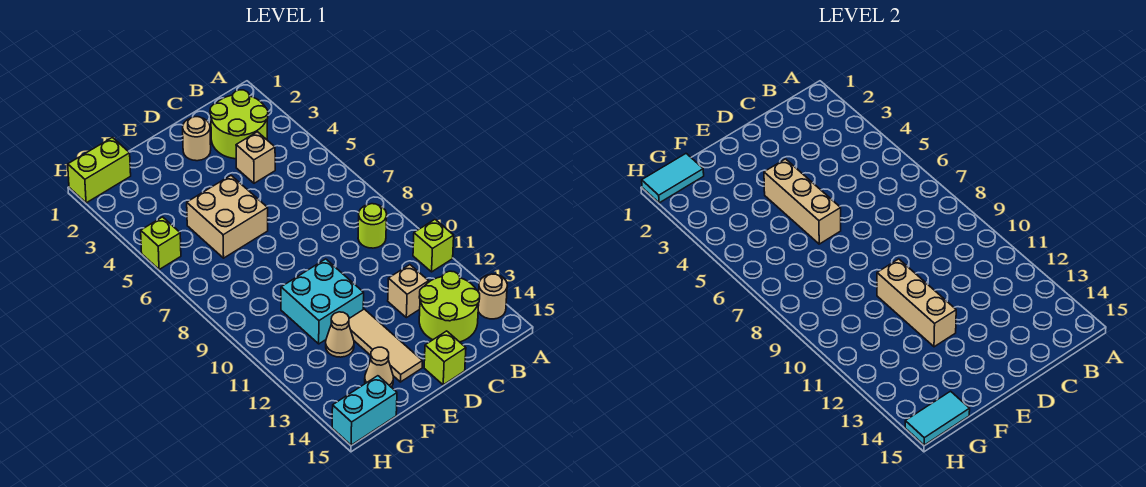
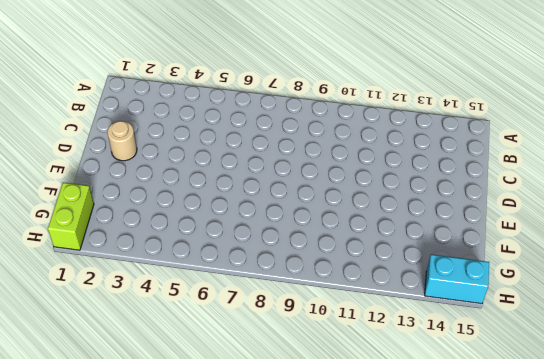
cyan 1x2 brick [425,254,489,304] -> cyan 1x2 brick turned to [332,376,397,445]
none -> lime 1x1 brick [413,220,454,272]
none -> tan 1x1 round brick [478,274,507,319]
none -> lime 2x2 round brick [210,90,268,159]

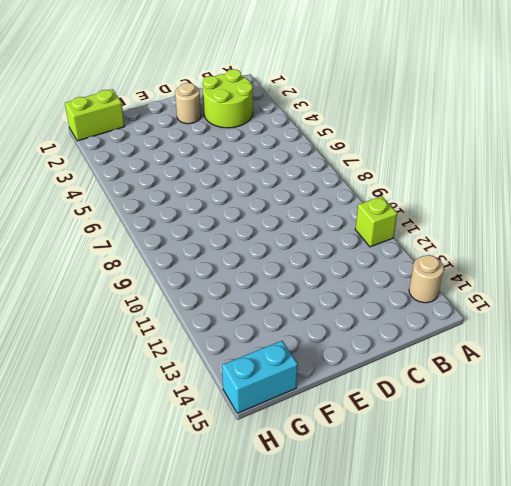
none -> lime 1x1 round brick [358,204,387,248]
none -> lime 2x2 round brick [419,271,480,342]
none -> tan 1x1 brick [236,132,275,183]

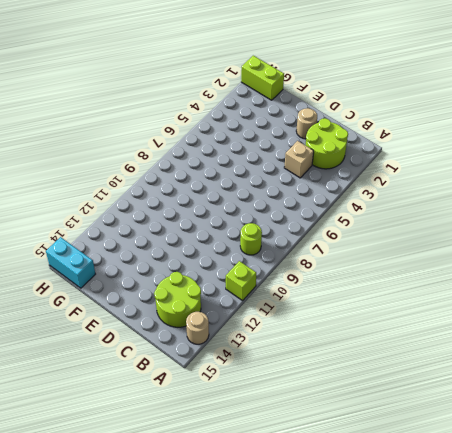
none -> tan 1x1 brick [388,265,429,318]
none -> lime 1x1 brick [424,331,466,385]
none -> tan 2x2 brick [187,176,268,258]

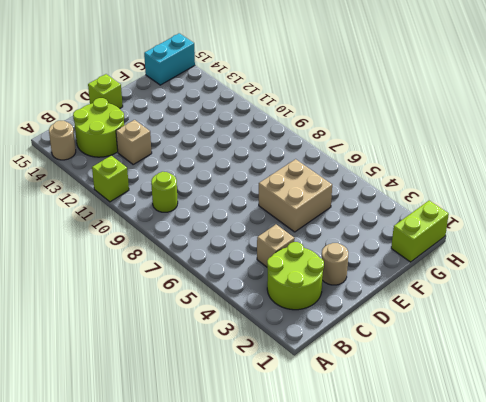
none -> cyan 2x2 brick [281,259,364,344]
none -> tan 1x3 tile [349,309,422,382]
none -> tan 1x1 cone [326,312,354,357]

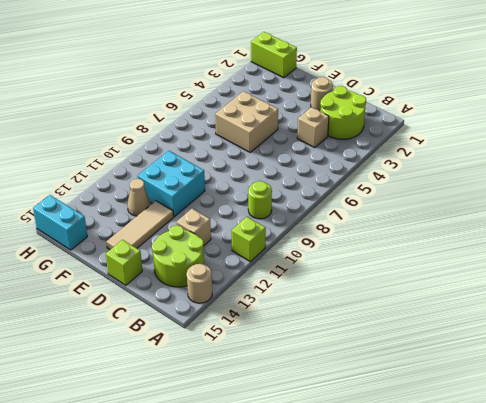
none -> tan 1x1 cone [365,347,394,387]
none -> lime 1x1 brick [141,217,181,270]
none -> tan 1x3 brick [764,159,841,244]

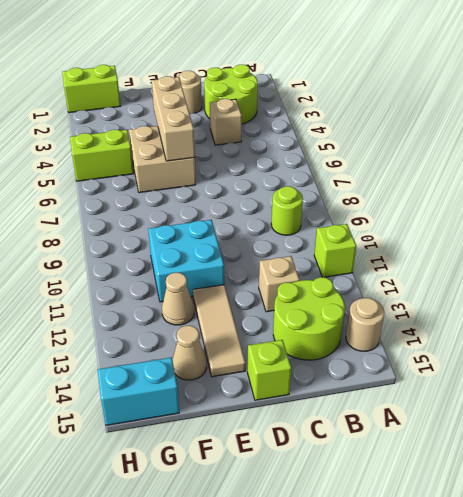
lime 1x2 brick [70,130,133,181] -> lime 1x1 brick [141,217,181,270]
none -> tan 1x3 brick [877,259,956,347]
none -> cyan 1x2 tile [642,154,704,203]
none -> cyan 1x2 tile [905,391,970,445]

